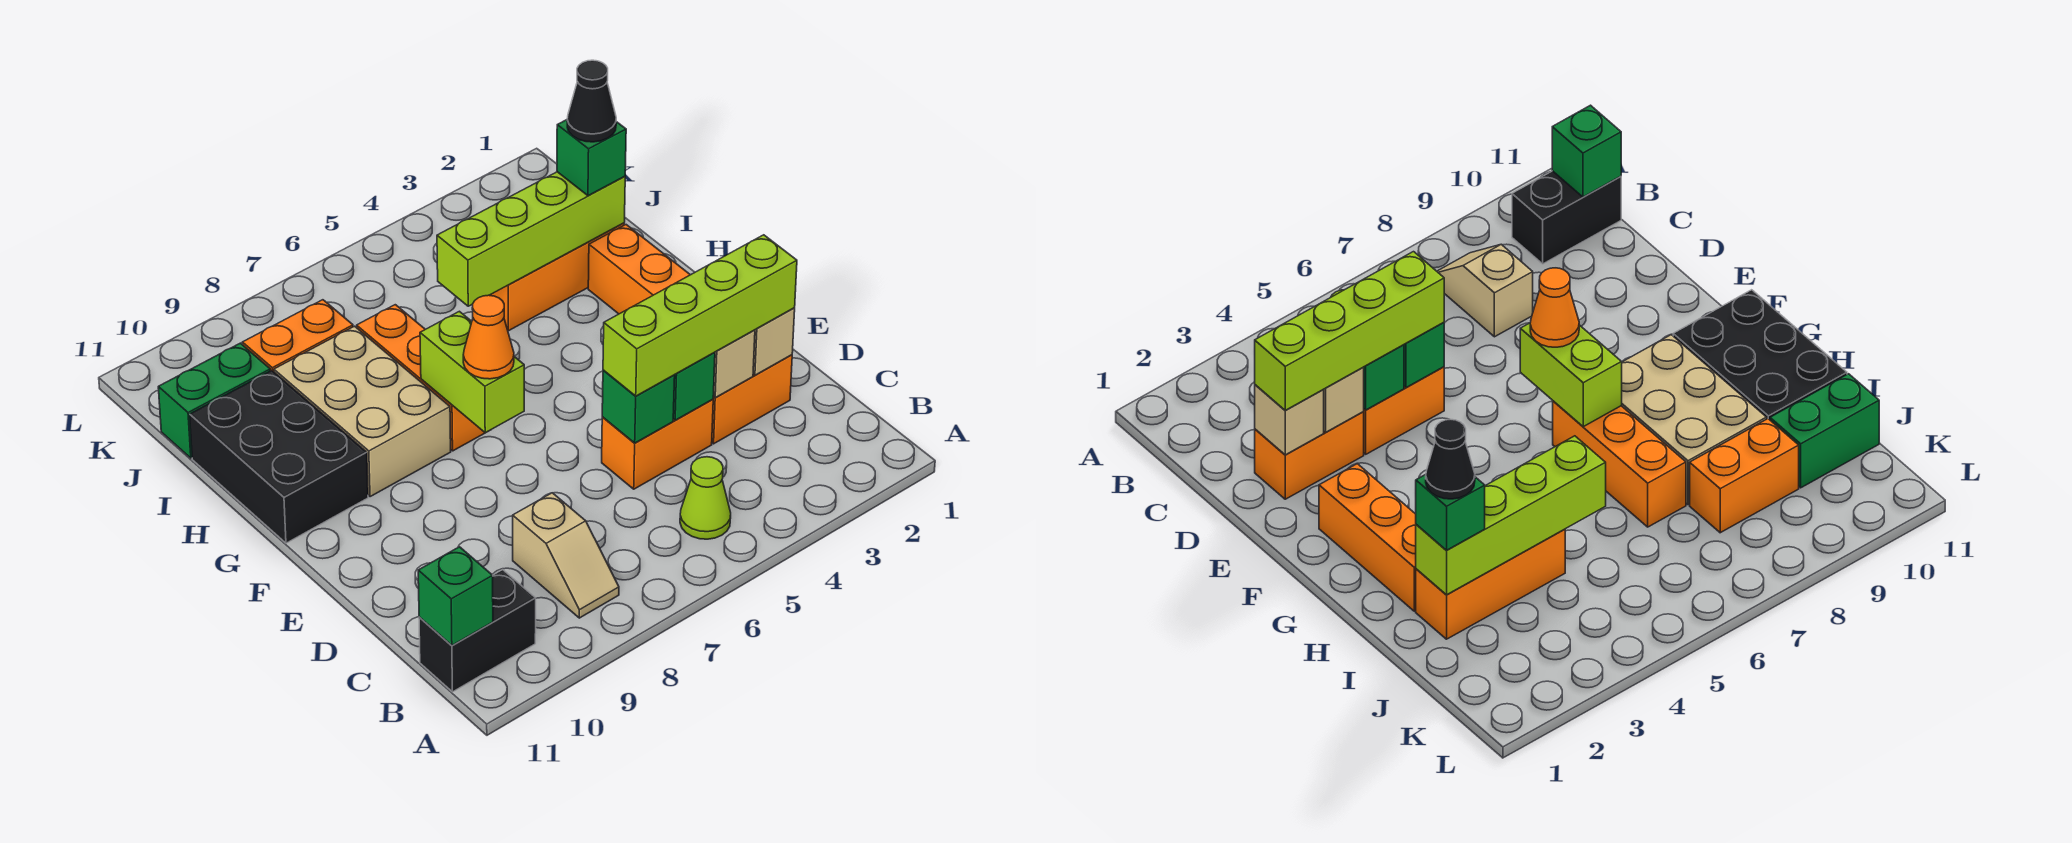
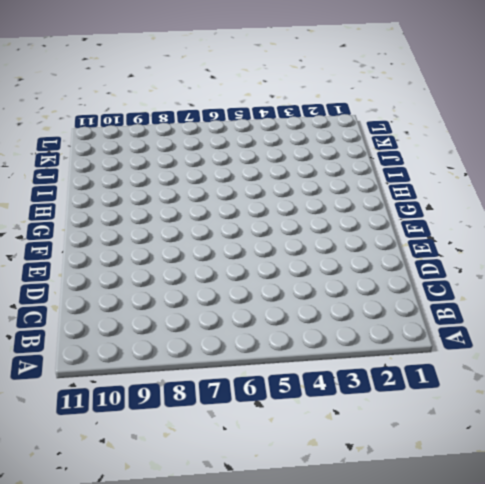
none -> lime 1x1 cone [680,457,731,539]
none -> tan 1x2 slope [513,493,619,618]
none -> black 1x2 brick [419,570,536,692]

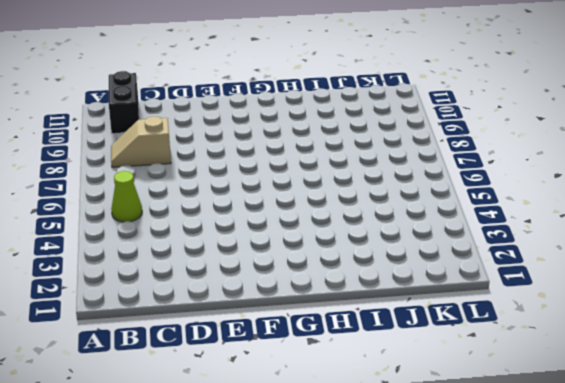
none -> orange 1x2 brick [712,355,792,444]
none -> orange 1x2 brick [602,399,713,489]
none -> orange 1x3 brick [588,225,690,314]

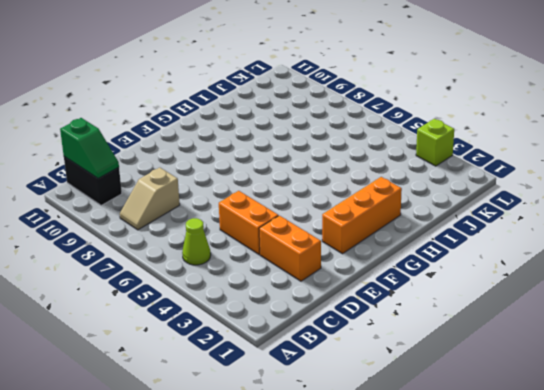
green 1x2 slope [60,118,119,179] -> green 1x1 brick [418,547,493,645]
lime 1x1 brick [416,119,454,166] -> none
none -> orange 1x3 brick [357,305,485,451]
none -> tan 2x3 brick [274,326,451,497]
none -> black 2x3 brick [190,370,368,543]

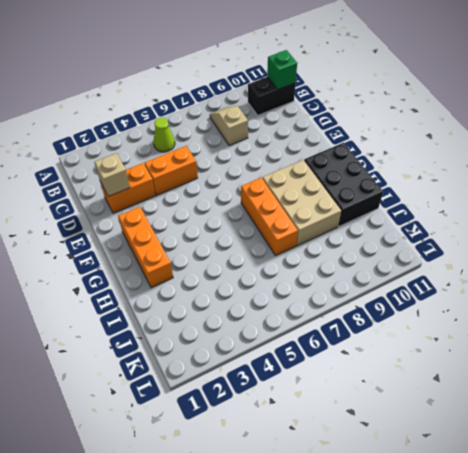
none -> orange 1x3 brick [489,223,624,331]
none -> orange 1x2 brick [242,300,353,372]
none -> green 1x2 brick [158,343,270,458]

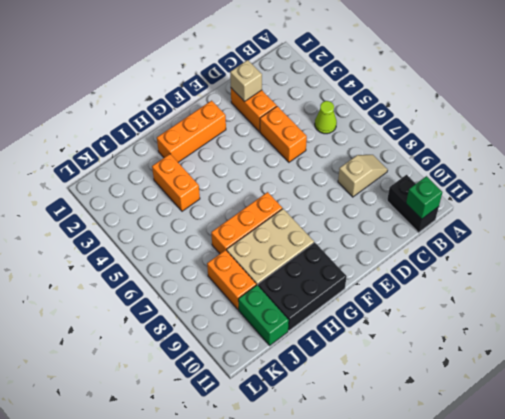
orange 1x2 brick [152,154,200,211] -> orange 1x3 brick [489,223,624,331]
none -> tan 1x1 brick [713,330,755,398]
none -> green 1x1 brick [673,352,715,420]
none -> green 1x1 brick [602,370,675,443]

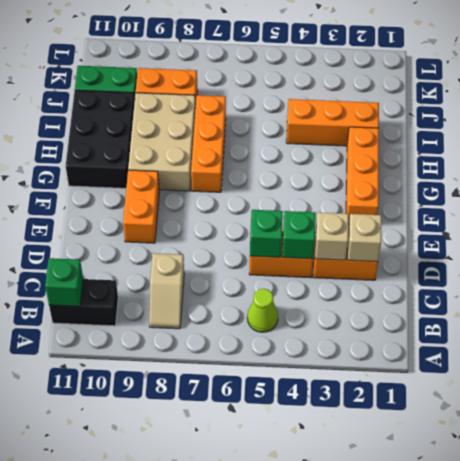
orange 1x2 brick [123,170,159,243] -> none
none -> lime 1x2 brick [420,311,524,433]
none -> lime 1x4 brick [437,172,625,306]
none -> lime 1x4 brick [603,235,797,396]

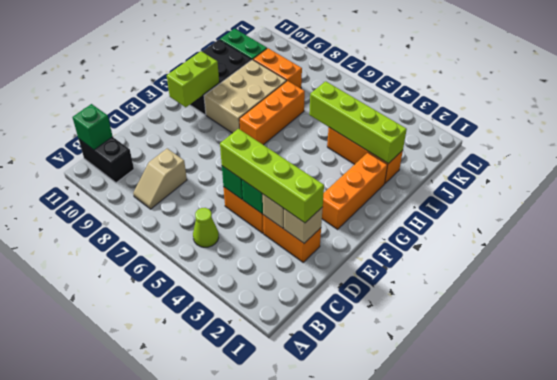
lime 1x2 brick [167,51,219,107] -> lime 1x2 brick moved to [420,311,524,433]
none -> orange 1x1 cone [463,295,514,379]
none -> green 1x1 brick [557,120,626,196]
none -> black 1x1 cone [567,60,616,142]

